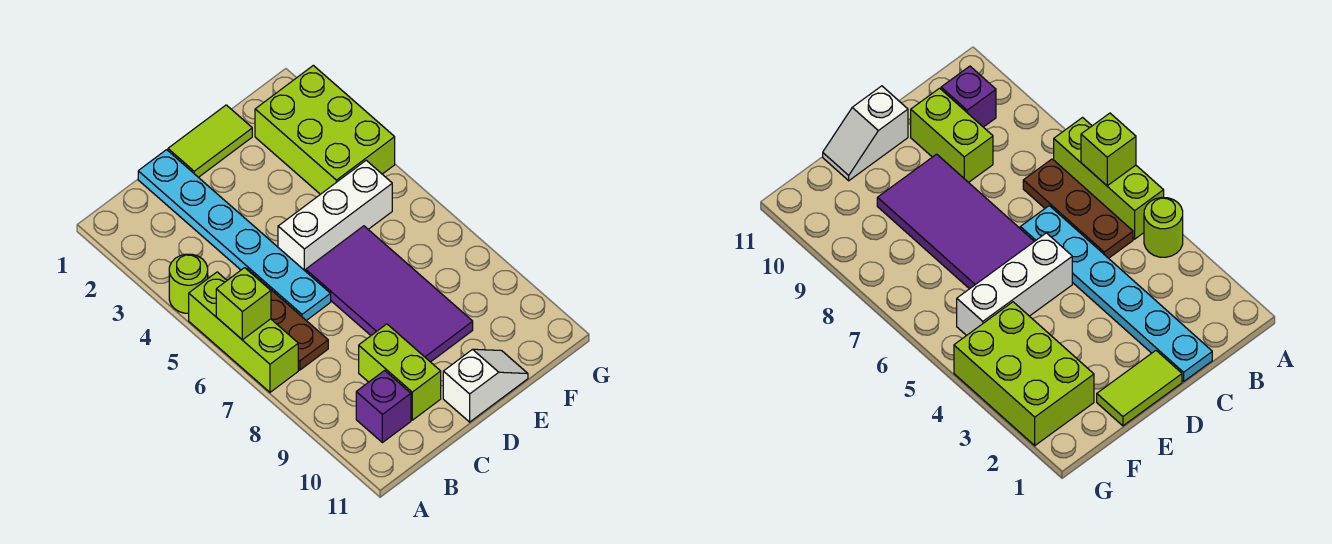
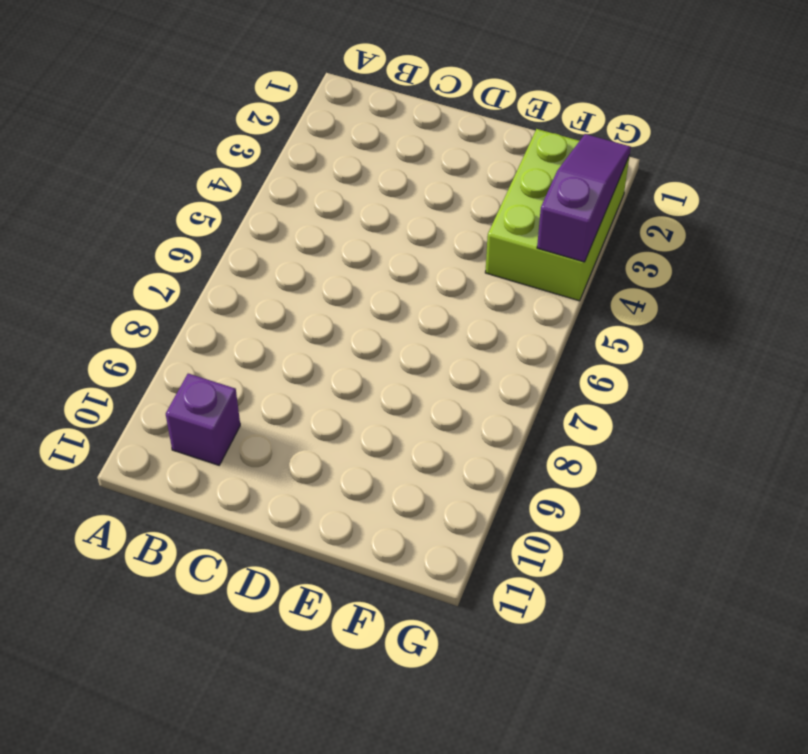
purple 1x3 slope [537,134,631,262] -> none
none -> lime 1x1 round brick [169,254,208,313]
none -> lime 1x3 brick [189,272,298,392]
none -> brown 1x3 plate [247,269,328,370]

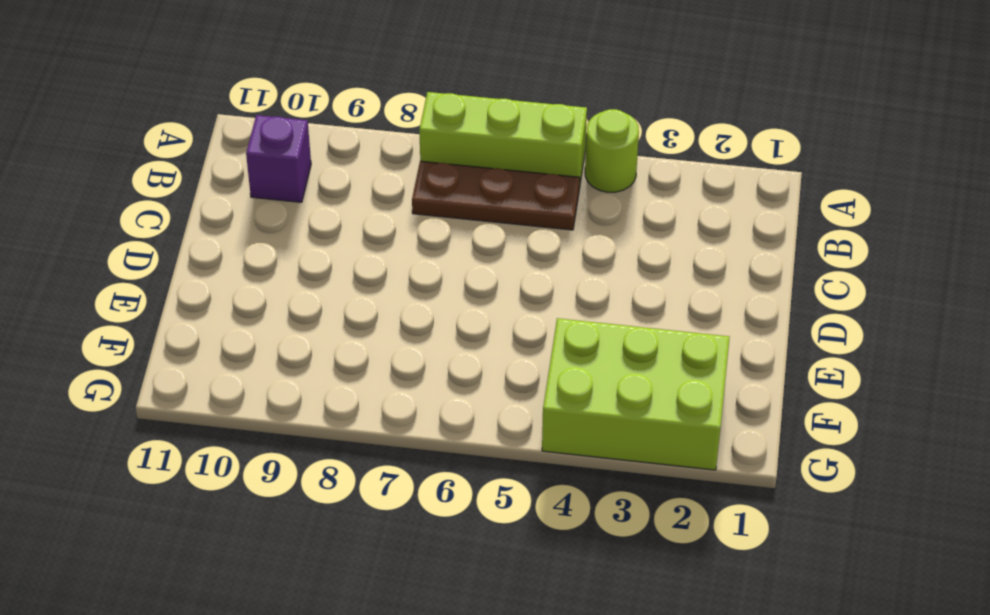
none -> cyan 1x6 plate [138,150,331,321]
none -> lime 1x2 brick [359,324,441,420]
none -> lime 1x2 tile [168,105,252,177]

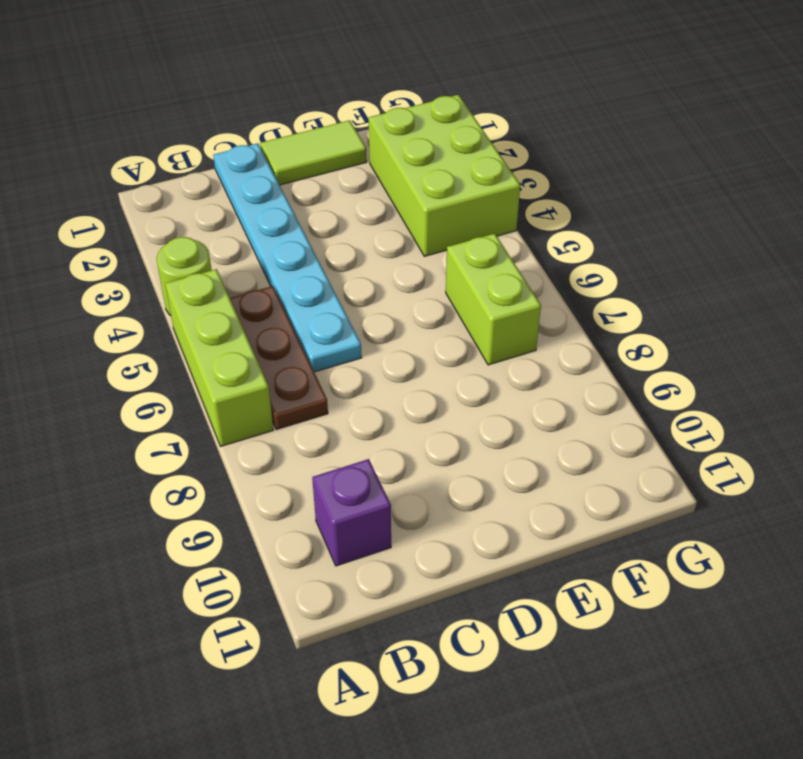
lime 1x2 brick [446,234,541,365] -> lime 1x2 brick moved to [359,324,441,420]
none -> white 1x3 brick [278,160,392,271]
none -> purple 2x4 tile [306,226,473,362]
none -> white 1x2 slope [443,349,528,422]

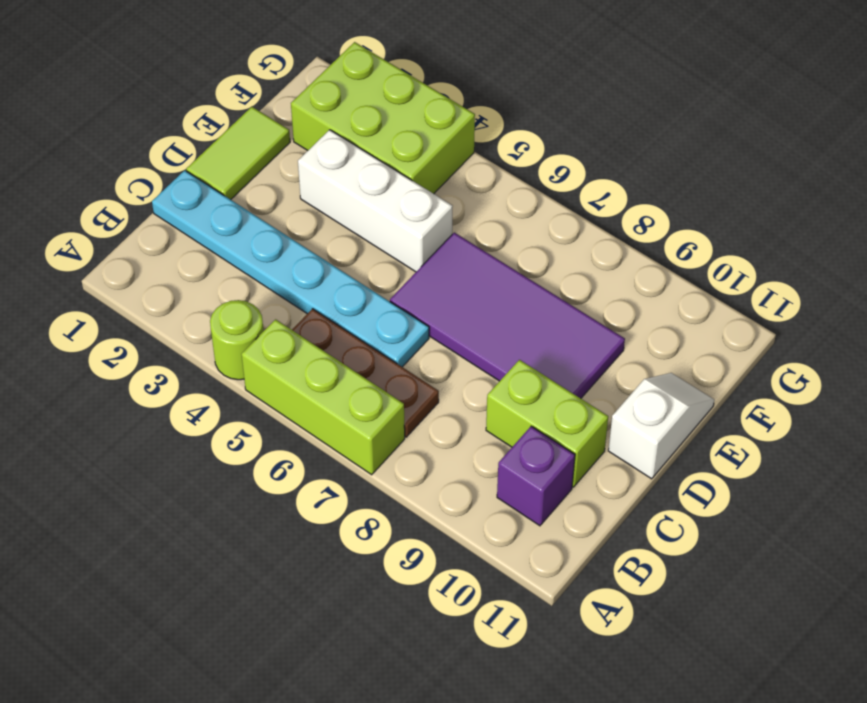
white 1x3 brick [298,130,453,272] -> white 1x3 brick turned to [278,160,392,271]
none -> lime 1x1 brick [216,268,271,340]

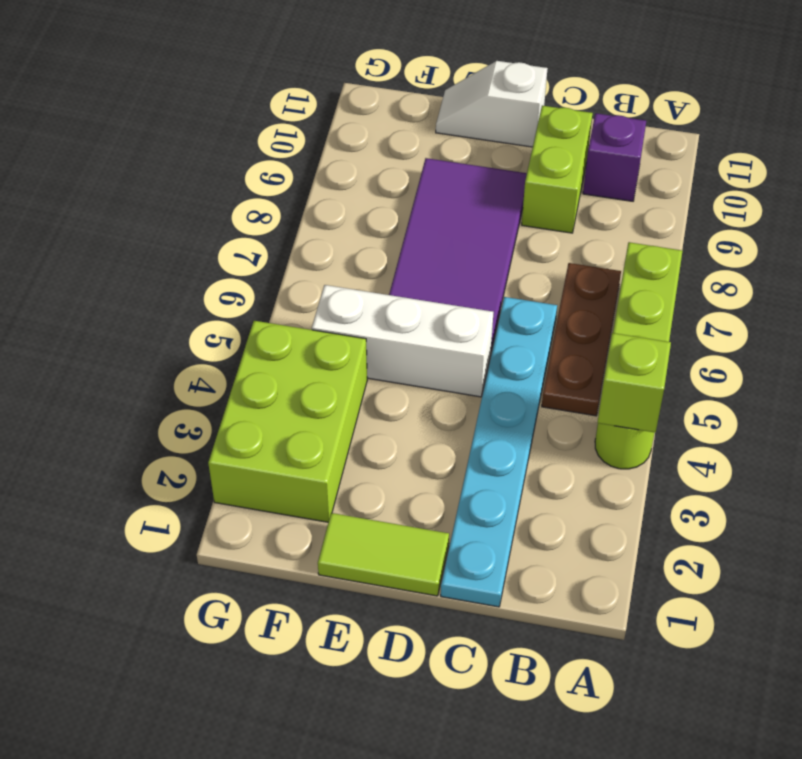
lime 1x1 brick [597,333,671,433] -> lime 1x1 brick moved to [216,268,271,340]

